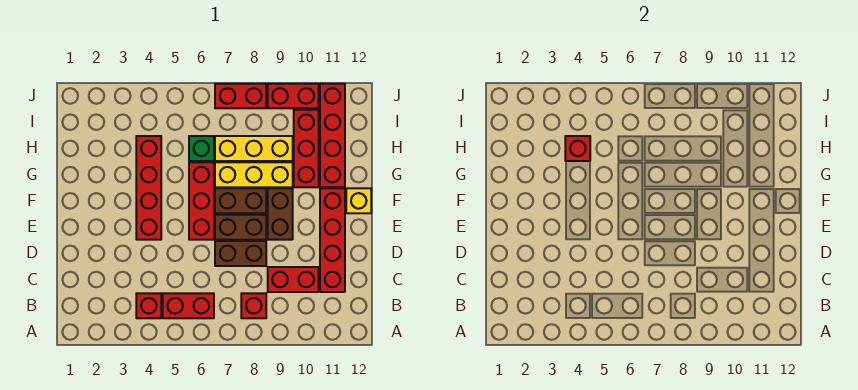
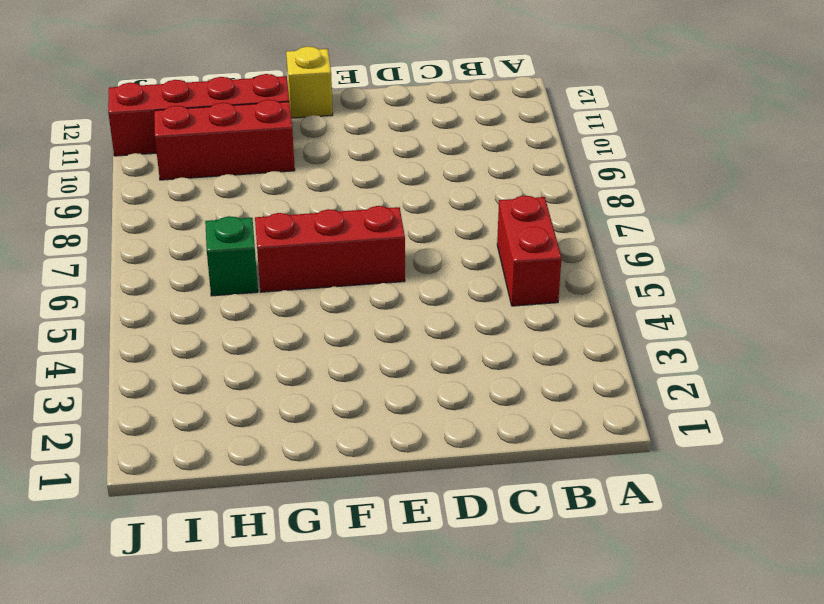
none -> red 1x1 brick [136,293,161,318]
none -> red 1x1 brick [241,293,266,318]
none -> red 1x2 brick [268,267,319,292]

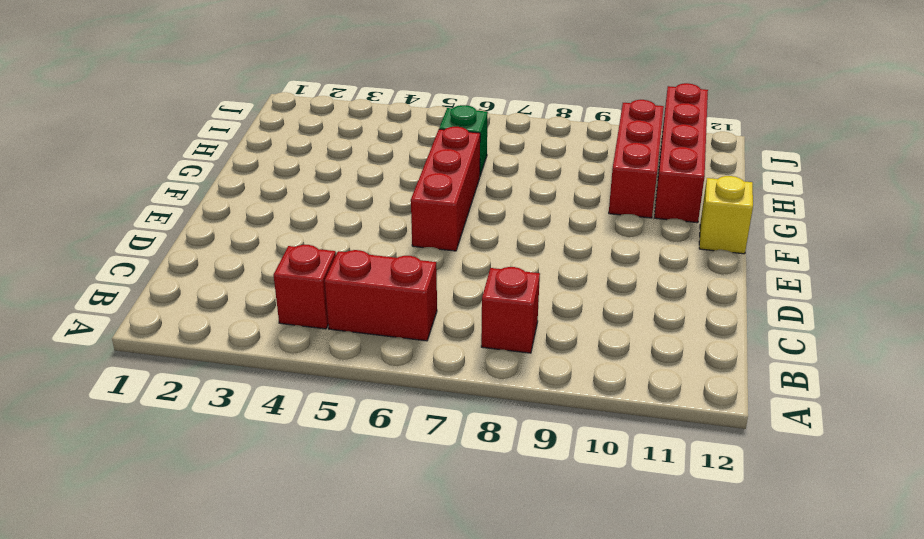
none -> red 1x2 brick [268,267,319,292]
none -> red 1x4 brick [320,188,345,292]
none -> brown 1x2 brick [215,241,266,266]

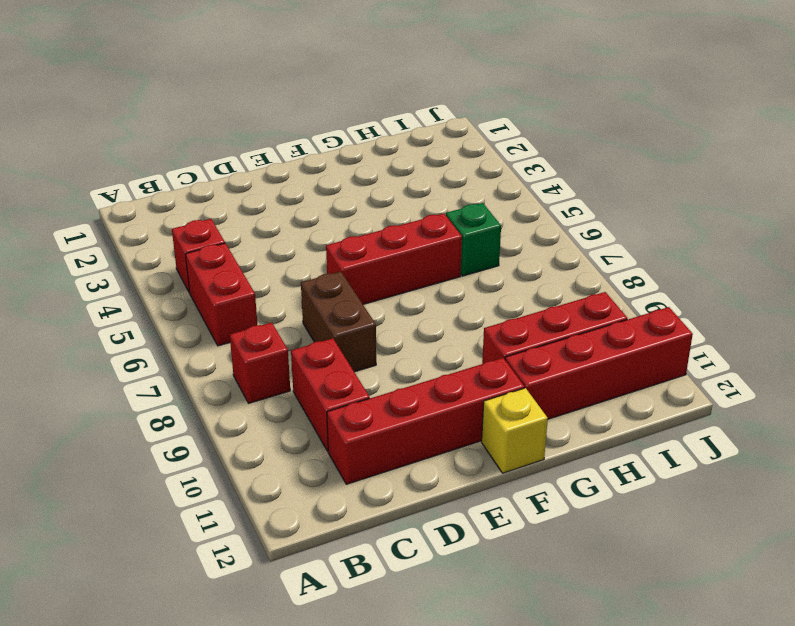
none -> red 1x4 brick [136,136,161,240]
none -> brown 1x2 brick [215,215,266,240]
none -> brown 1x2 brick [268,188,293,240]

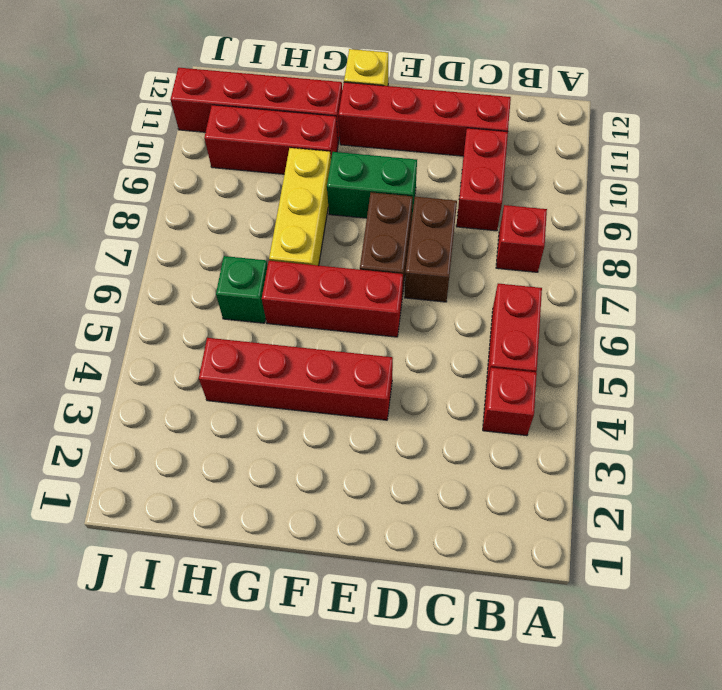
green 1x2 brick [327,152,417,218] -> brown 1x2 brick [268,188,293,240]
none -> brown 1x2 brick [215,188,266,213]
none -> yellow 1x3 brick [215,136,293,161]
none -> red 1x2 brick [215,84,266,108]

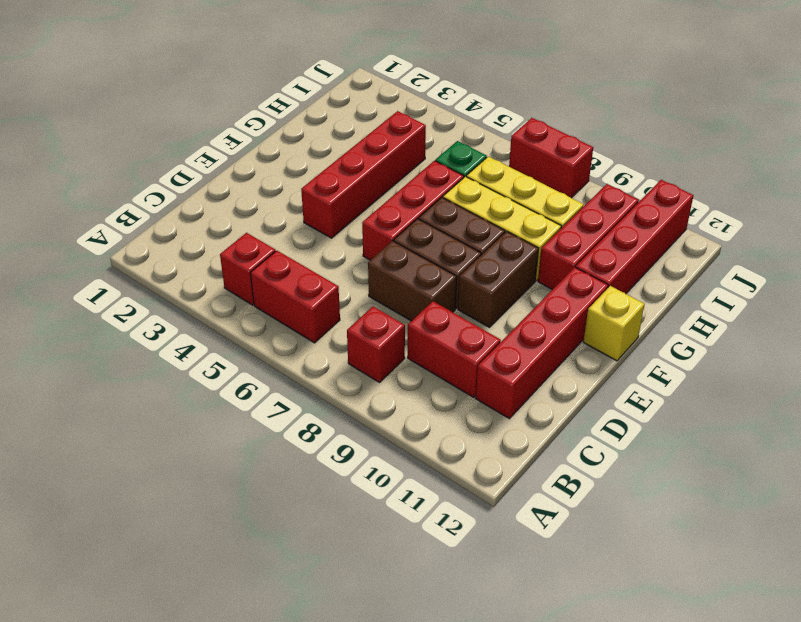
none -> red 1x2 brick [268,84,319,108]
none -> red 1x1 brick [565,136,590,161]

